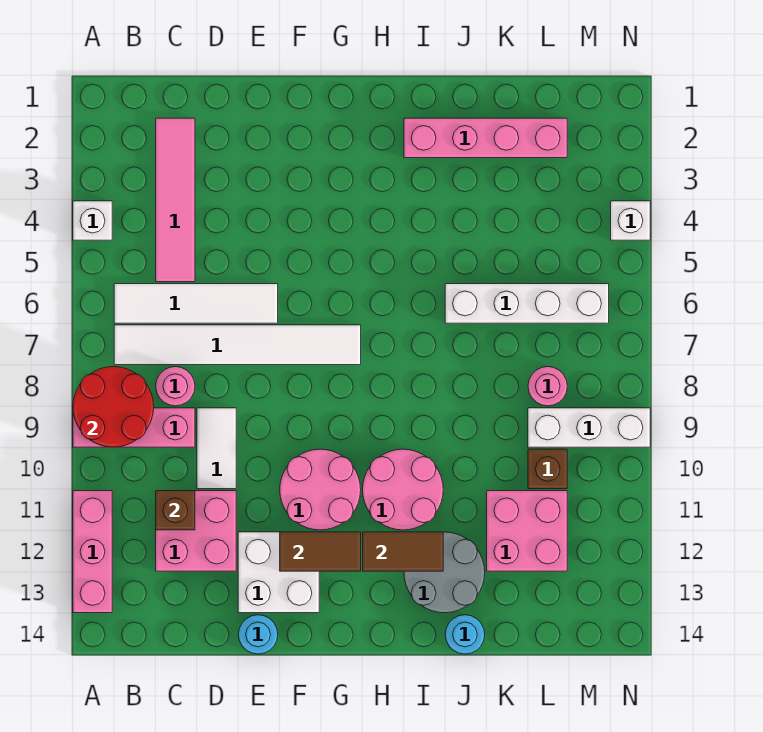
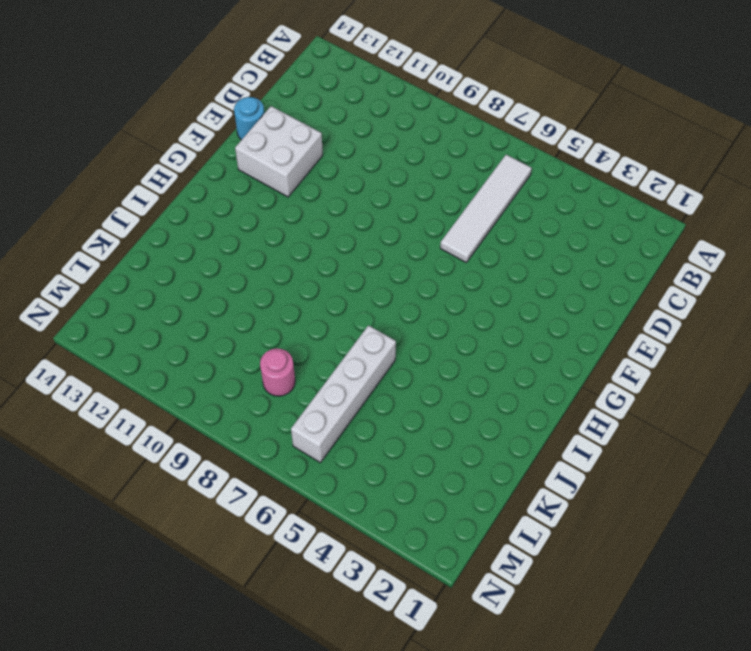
none -> white 1x1 brick [73,201,112,240]
none -> pink 1x3 brick [73,408,195,447]
none -> pink 1x3 brick [73,491,112,613]

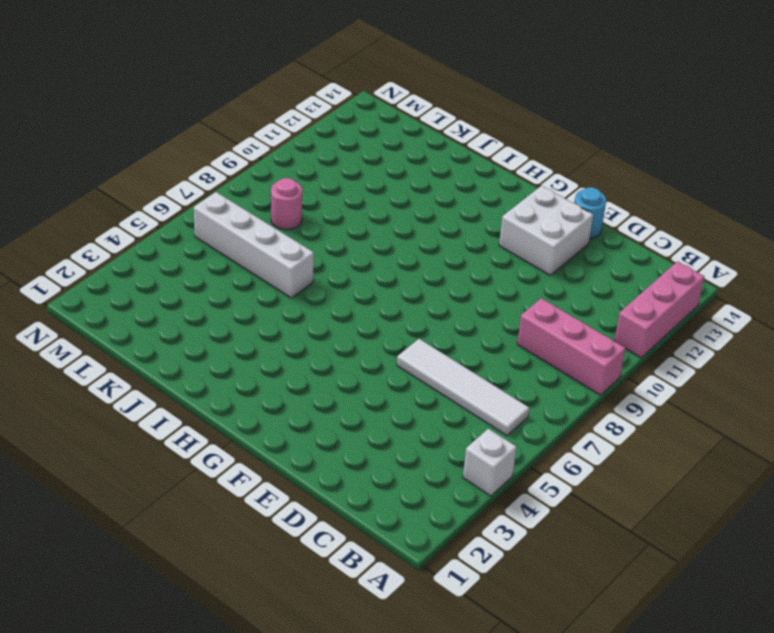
none -> white 1x6 tile [114,325,361,365]
none -> pink 1x4 tile [156,118,195,282]
none -> pink 1x1 round brick [156,367,195,406]

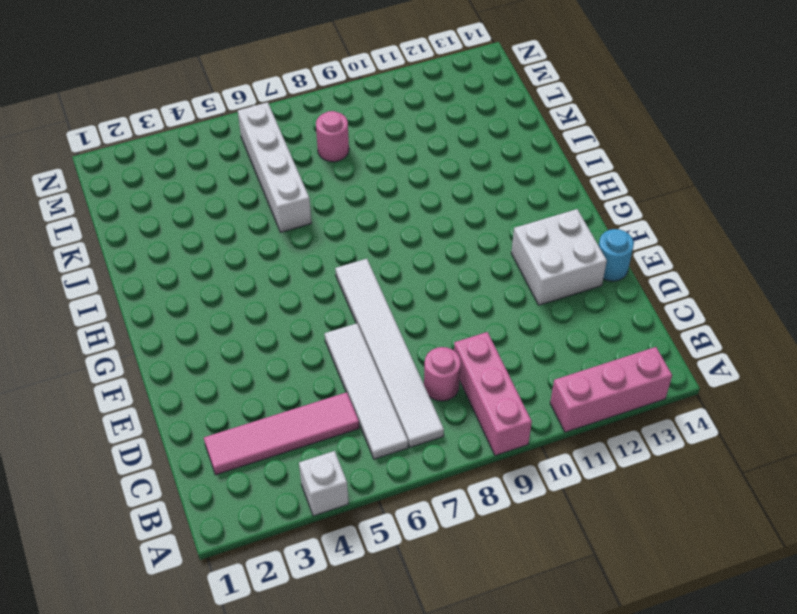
none -> pink 2x2 brick [156,491,236,571]
none -> white 1x2 tile [197,408,236,489]
none -> pink 2x2 round brick [280,449,361,530]

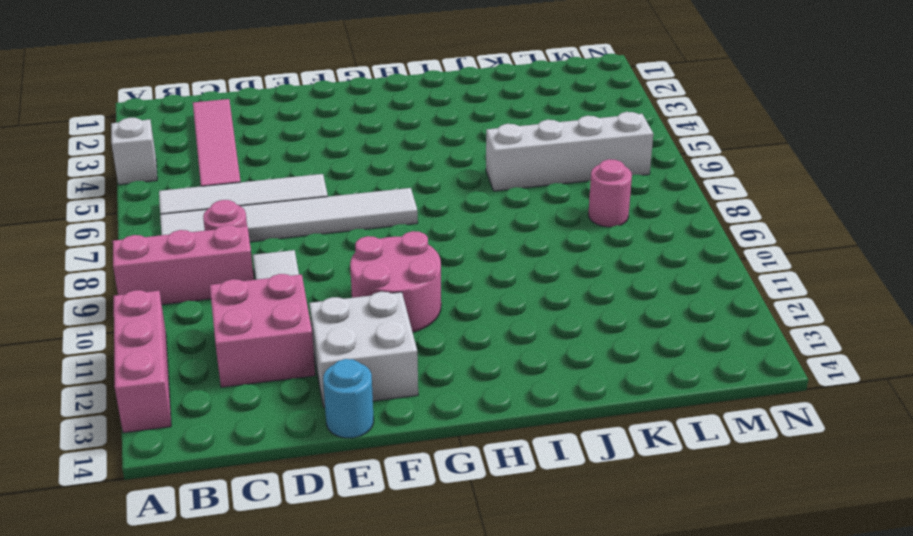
none -> pink 2x2 round brick [363,449,443,530]
none -> pink 1x4 brick [404,118,567,158]
none -> grey 2x2 round brick [404,532,485,613]

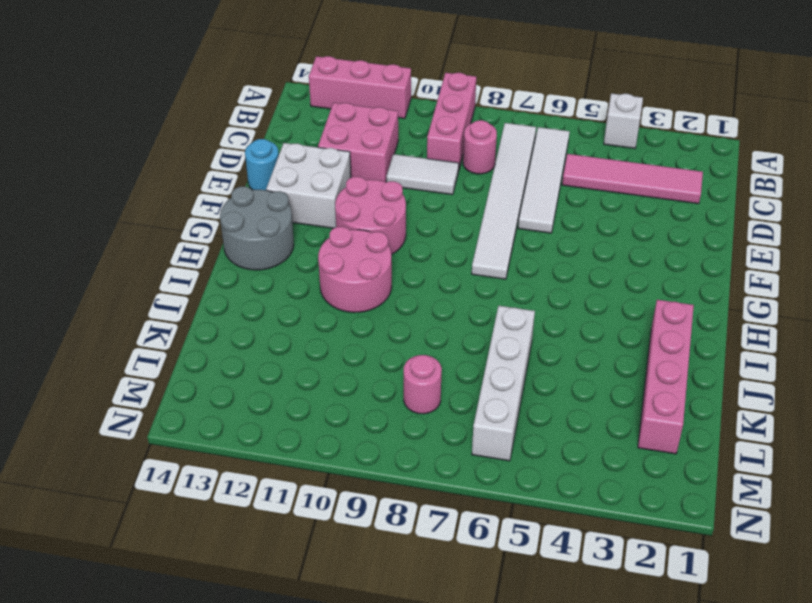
grey 2x2 round brick [220,186,294,270] -> grey 2x2 round brick moved to [404,532,485,613]
none -> cyan 1x1 round brick [445,615,485,654]
none -> pink 2x2 brick [487,491,567,571]
none -> white 1x3 brick [528,408,650,447]

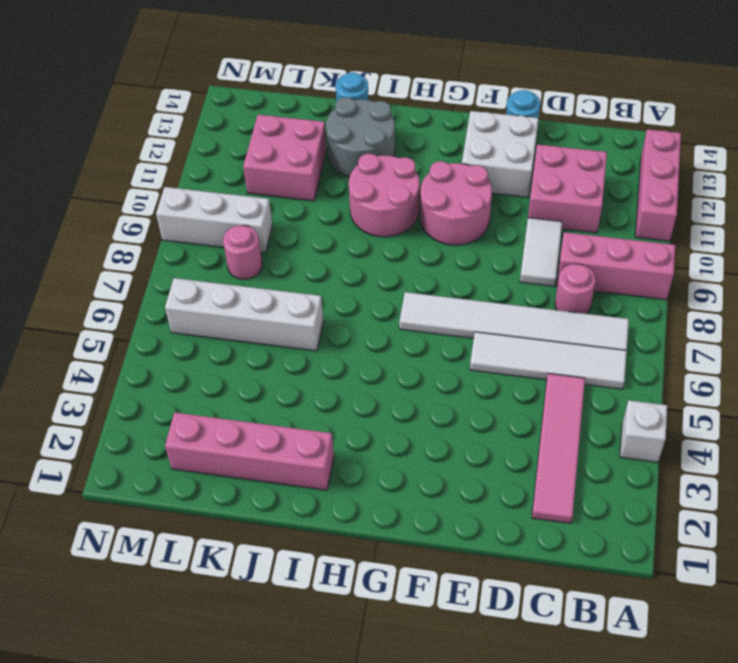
none -> brown 1x1 brick [528,449,567,489]
none -> white 1x1 brick [611,201,650,240]
none -> red 2x2 round brick [73,367,154,447]

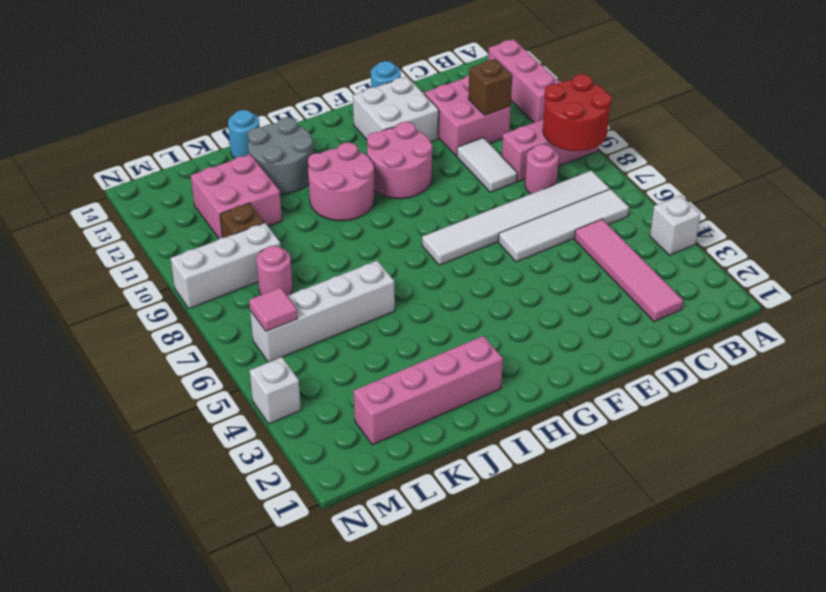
pink 1x1 tile [249,288,298,331] -> none
none -> brown 1x2 tile [280,532,361,571]
none -> brown 1x2 tile [363,532,443,571]

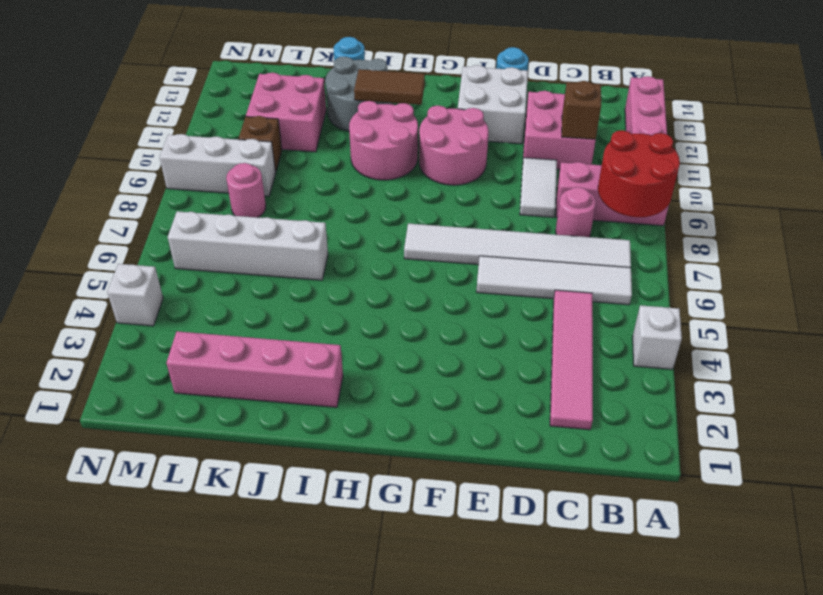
none -> brown 1x2 tile [280,532,361,571]

